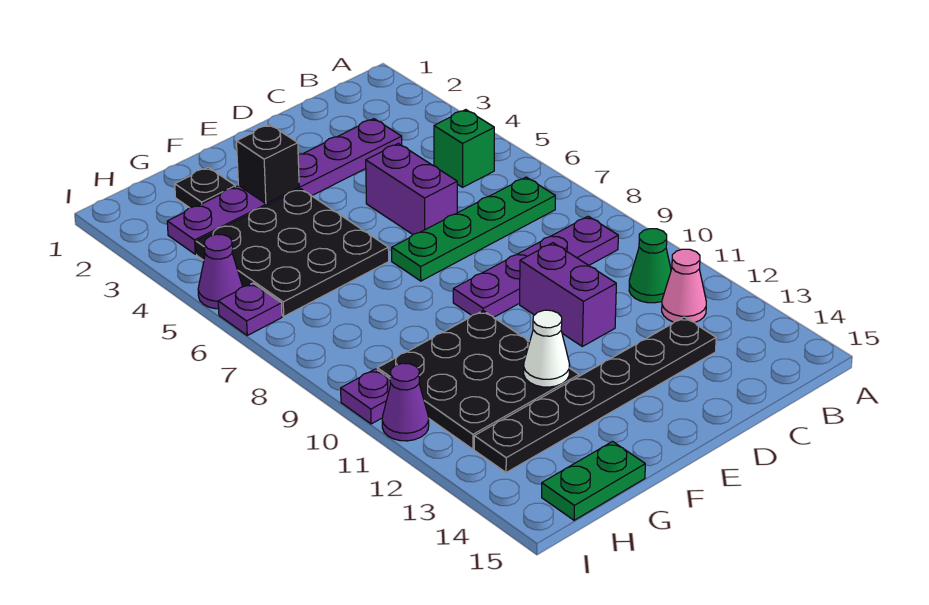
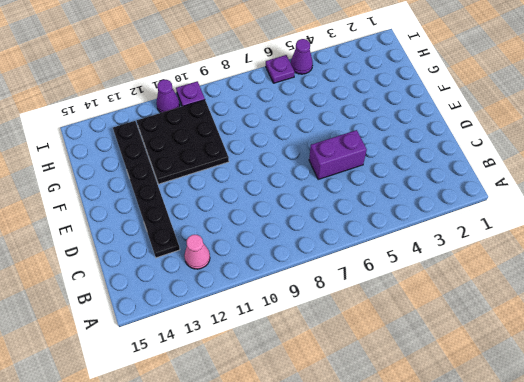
none -> green 1x1 brick [434,110,494,187]
none -> green 1x4 plate [392,177,555,281]
none -> purple 1x4 plate [453,216,618,317]

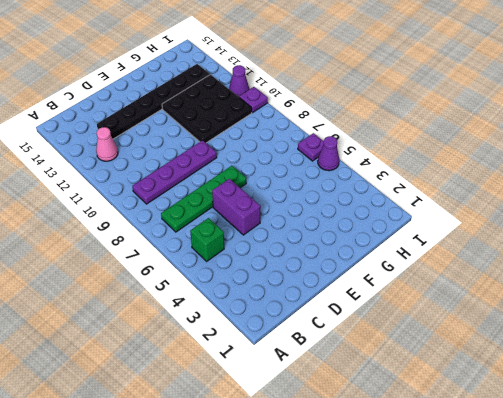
none -> green 1x1 cone [629,229,671,303]
none -> purple 1x6 plate [167,119,402,254]
none -> purple 1x2 brick [520,243,616,346]

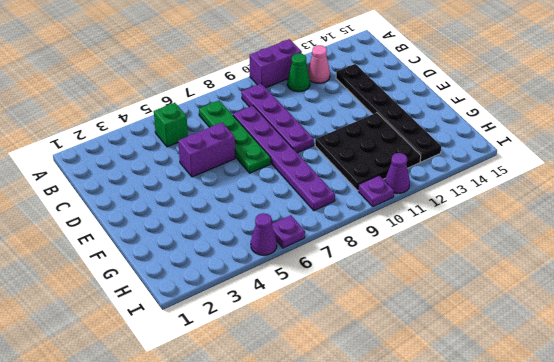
purple 1x2 brick [249,39,302,88] -> purple 1x2 brick moved to [520,243,616,346]
purple 1x6 plate [233,106,335,210] -> purple 1x6 plate moved to [167,119,402,254]
none -> black 3x3 plate [196,189,389,316]
none -> black 1x1 plate [175,167,235,208]
none -> green 1x2 plate [542,442,645,520]

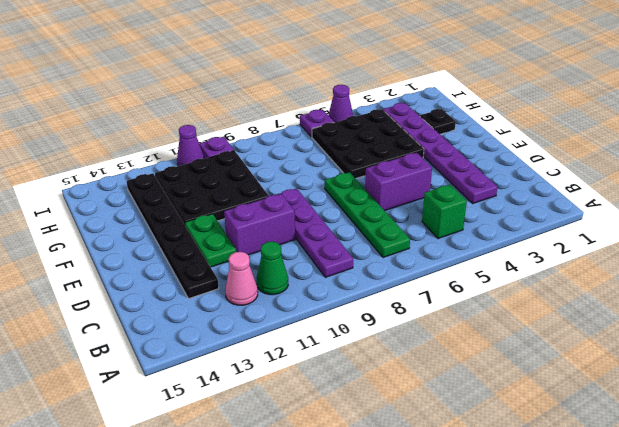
green 1x2 plate [185,214,236,267] -> green 1x2 plate moved to [542,442,645,520]
none -> black 1x1 brick [237,125,299,204]
none -> white 1x1 cone [524,310,570,387]

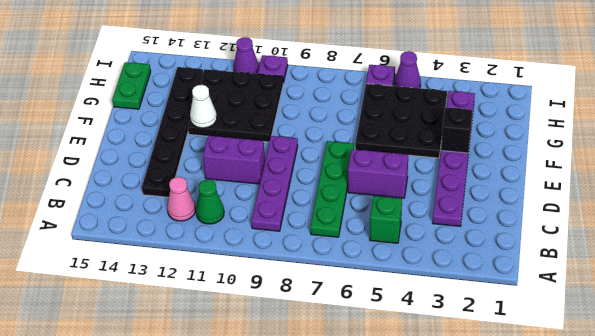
none -> black 1x1 plate [175,167,235,208]

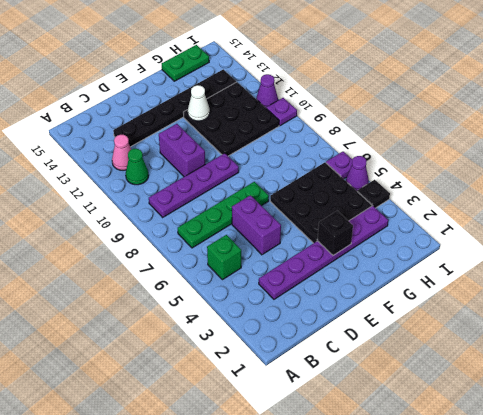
black 1x1 plate [357,180,390,208] -> black 1x1 plate moved to [175,167,235,208]

